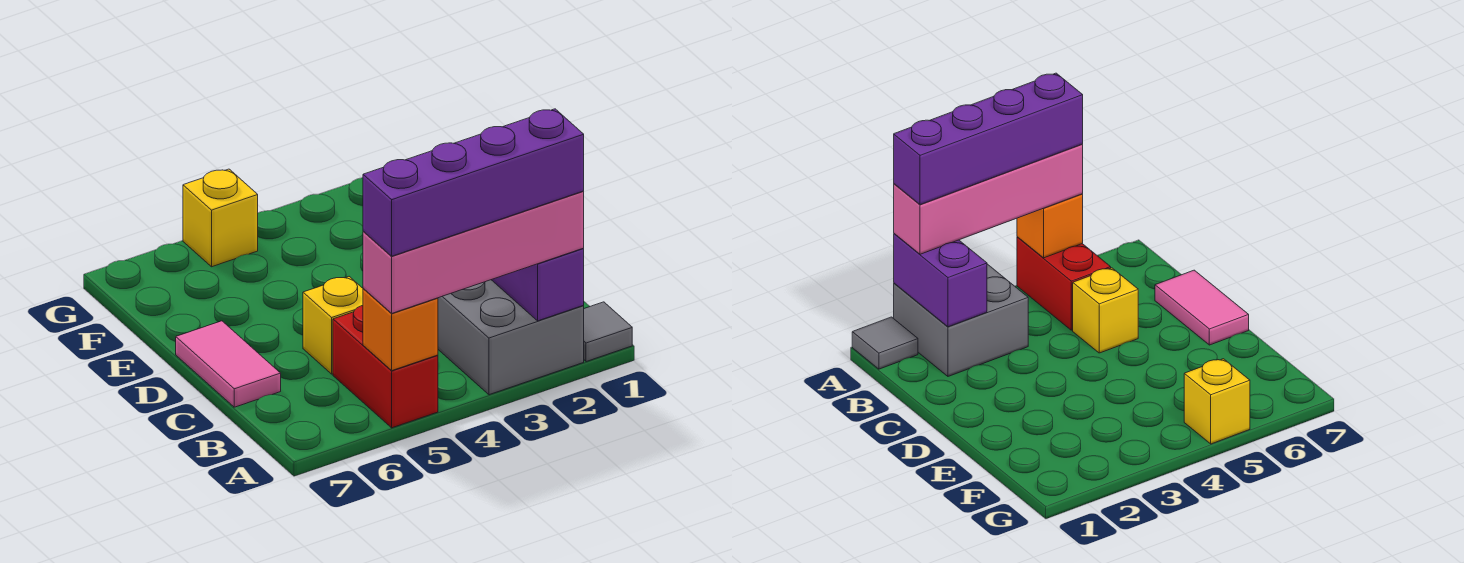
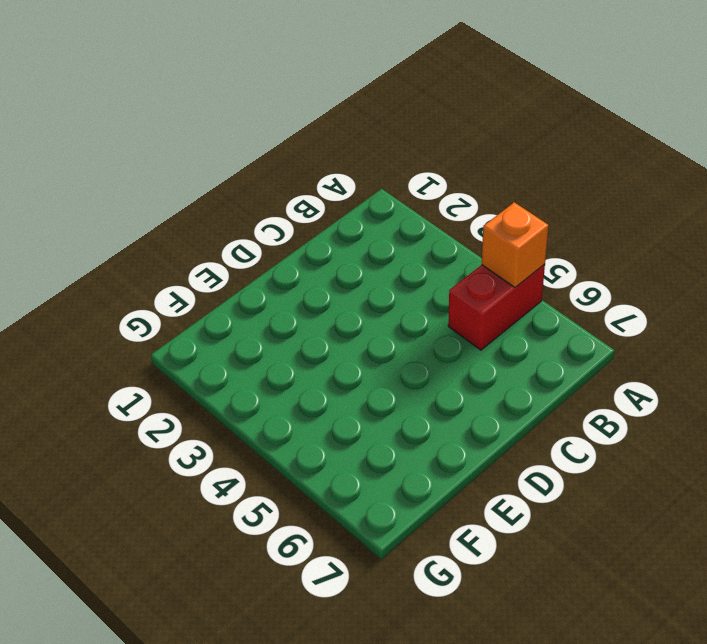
none -> grey 1x1 tile [584,302,632,362]
none -> grey 2x2 brick [438,280,584,395]

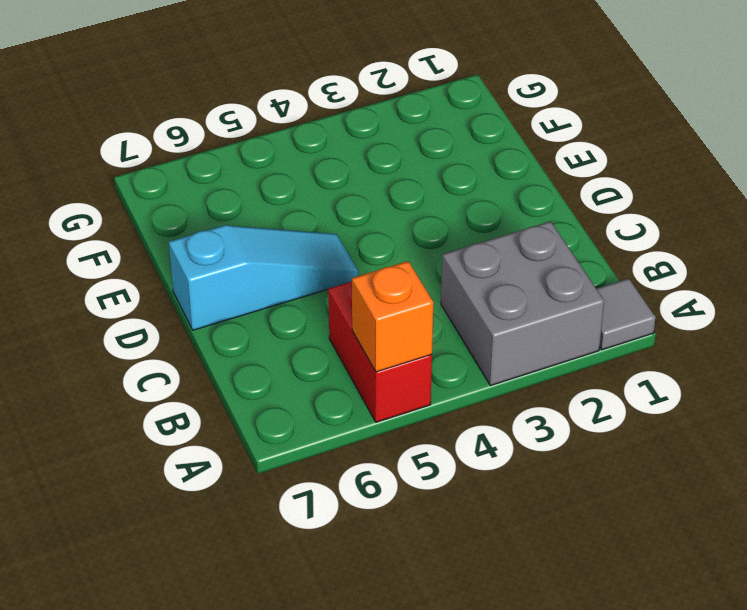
cyan 1x3 slope [169,225,358,330] -> pink 1x2 tile [176,321,281,407]
none -> yellow 1x1 brick [303,277,363,374]
none -> yellow 1x1 brick [183,169,258,267]

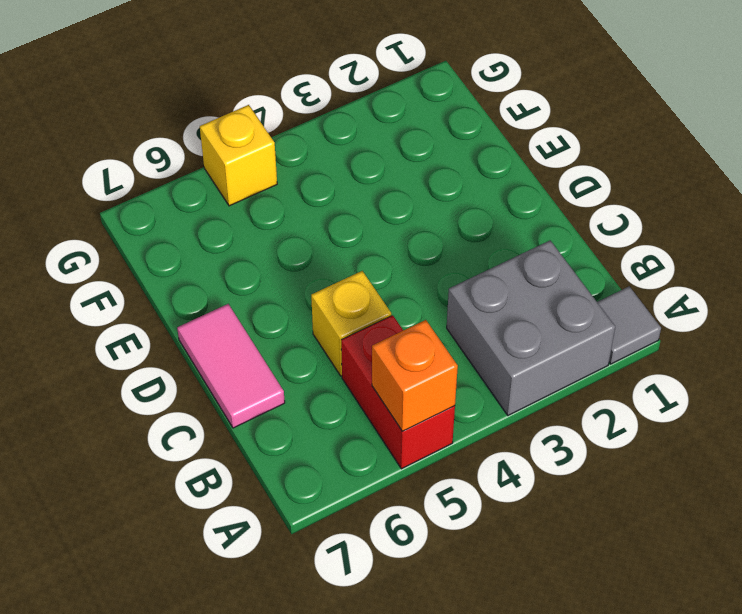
none -> purple 1x2 brick [492,248,584,321]
none -> pink 1x4 brick [363,191,584,313]

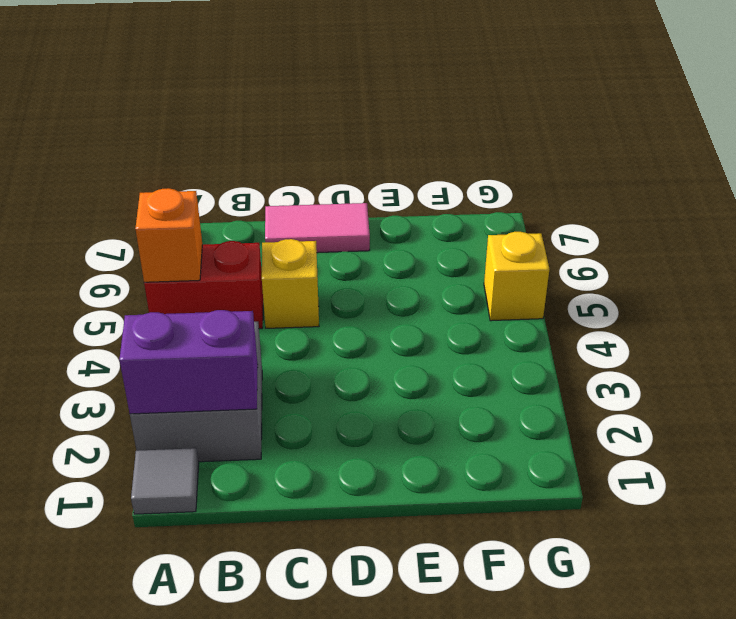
none -> pink 1x4 brick [363,191,584,313]
none -> purple 1x4 brick [363,109,584,256]

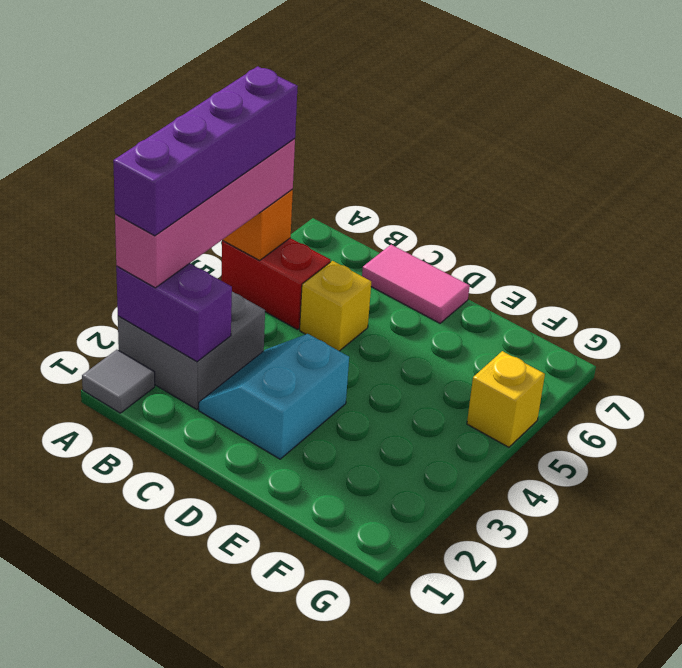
cyan 2x2 slope [199,334,349,459] -> none

